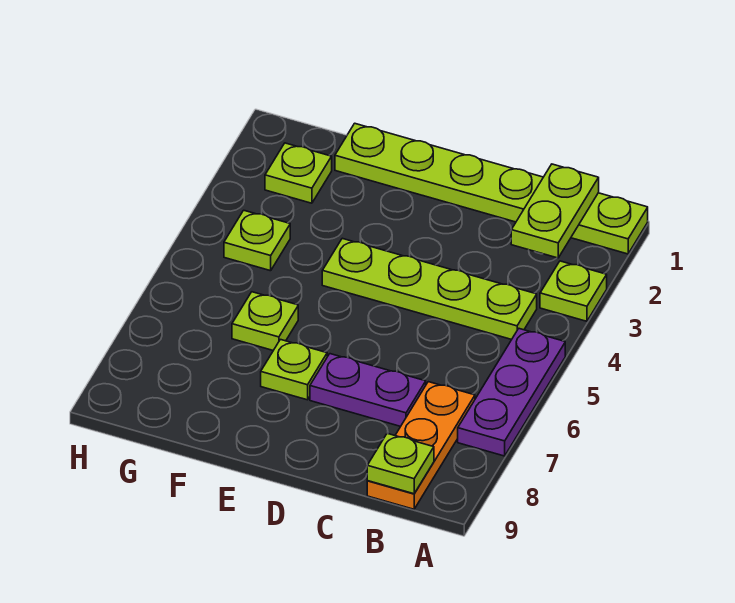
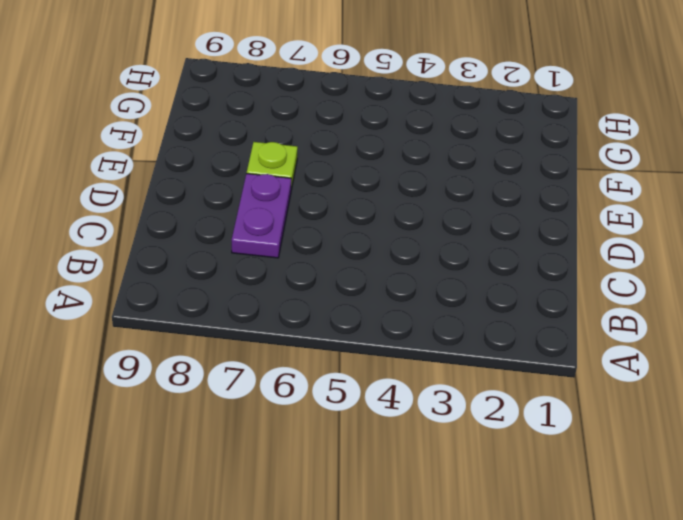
none -> lime 1x6 plate [335,123,648,254]
none -> lime 1x1 plate [540,261,607,321]
none -> purple 1x3 plate [458,329,565,456]

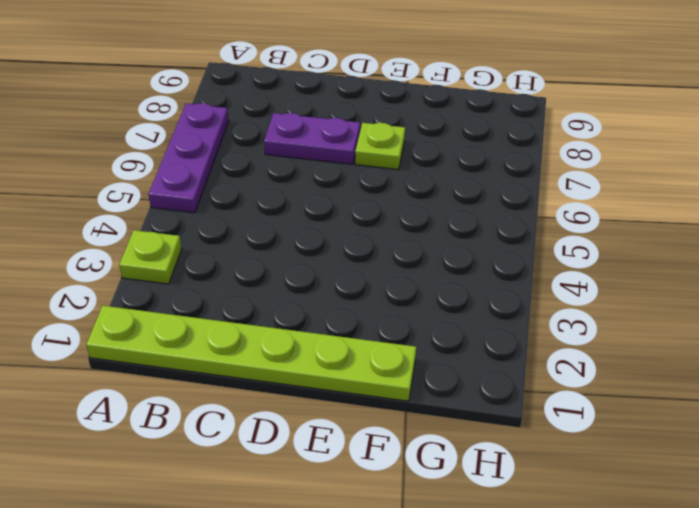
none -> lime 1x4 plate [322,238,537,340]
none -> orange 1x3 plate [367,382,475,509]
none -> lime 1x1 plate [232,292,298,350]

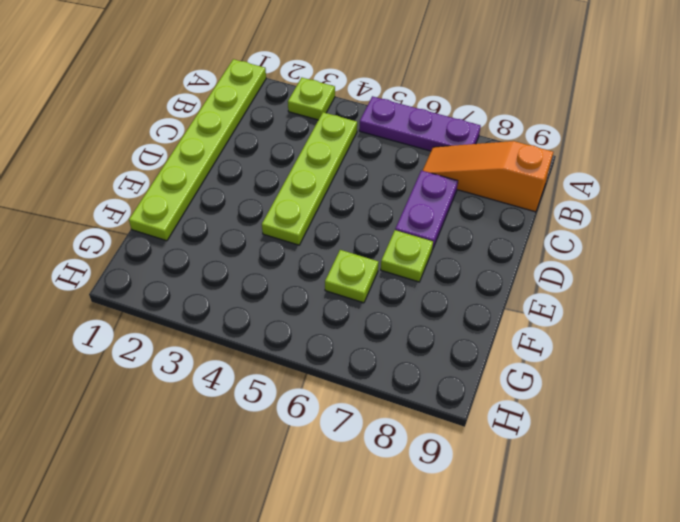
orange 1x3 slope [423,141,553,212] -> orange 1x3 plate [367,382,475,509]
none -> lime 1x1 plate [265,143,332,203]
none -> lime 1x1 plate [224,210,290,271]
none -> lime 1x2 plate [511,164,599,258]

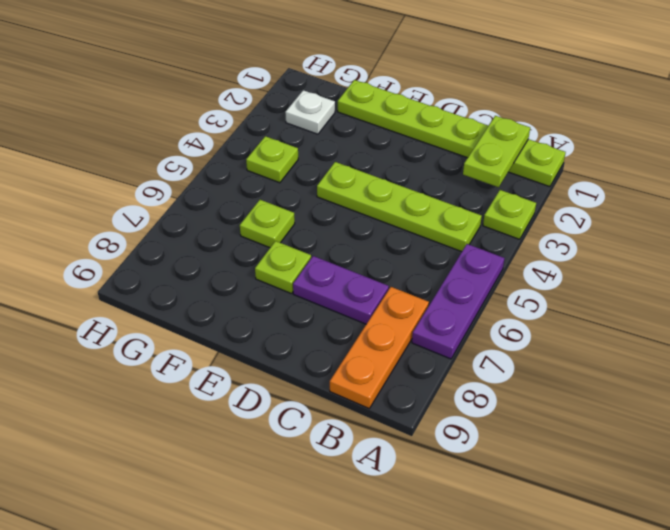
white 1x1 plate [285,90,335,134] -> lime 1x1 plate [265,143,332,203]
none -> lime 1x1 plate [367,433,434,494]

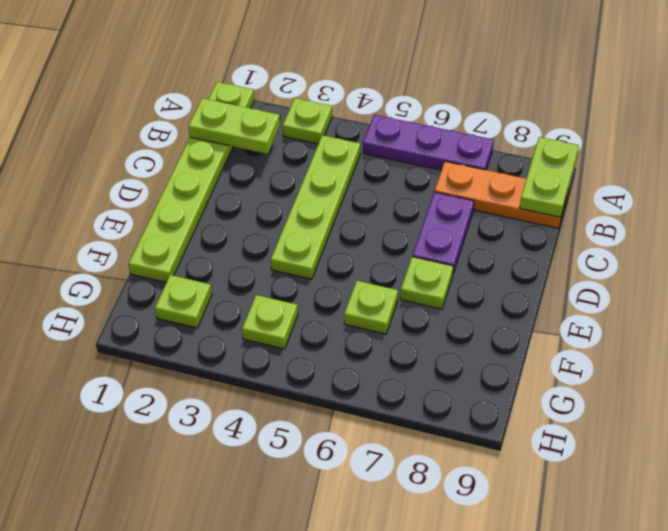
lime 1x2 plate [520,137,579,217] -> lime 1x1 plate [367,433,434,494]

